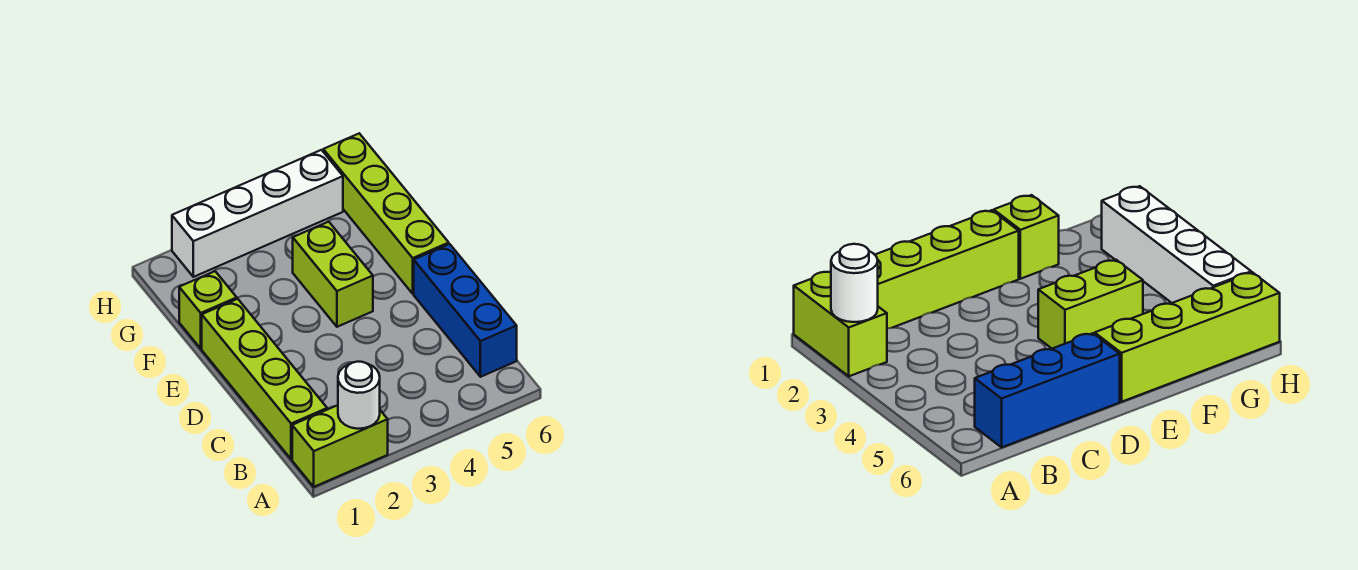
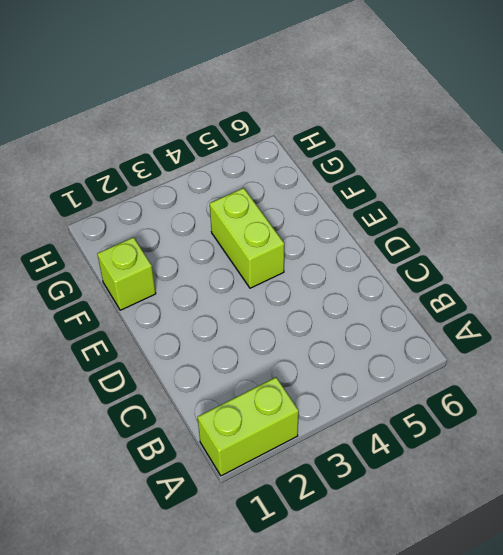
none -> lime 1x4 brick [202,299,327,459]
none -> blue 1x3 brick [414,244,517,377]

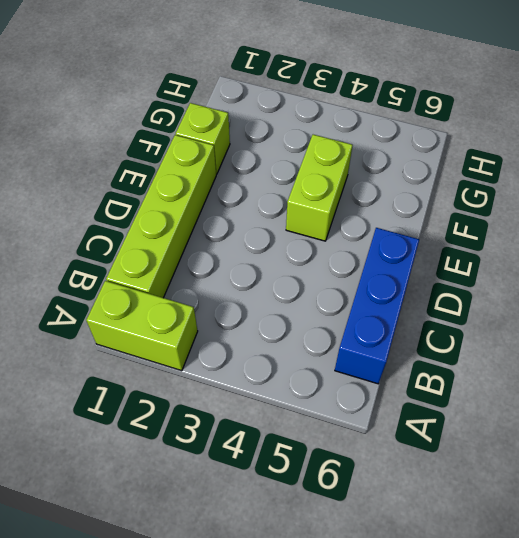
none -> lime 1x4 brick [323,133,449,294]
none -> white 1x4 brick [172,150,343,277]

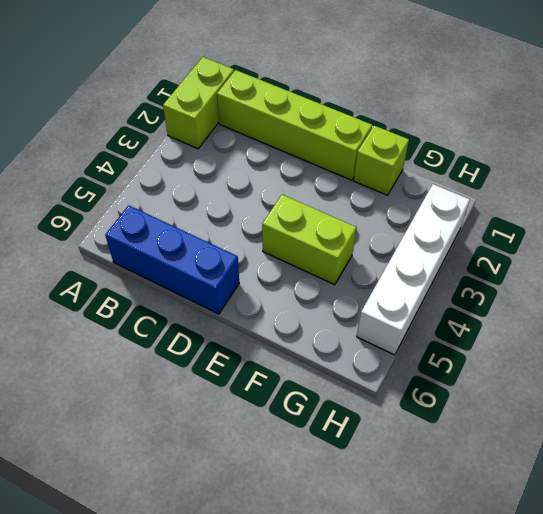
none -> lime 1x4 brick [323,133,449,294]
none -> white 1x1 round brick [338,362,380,429]

